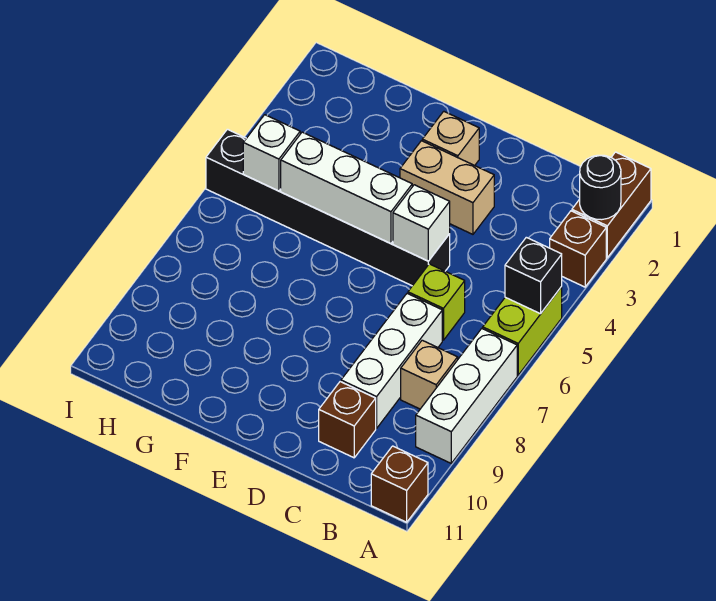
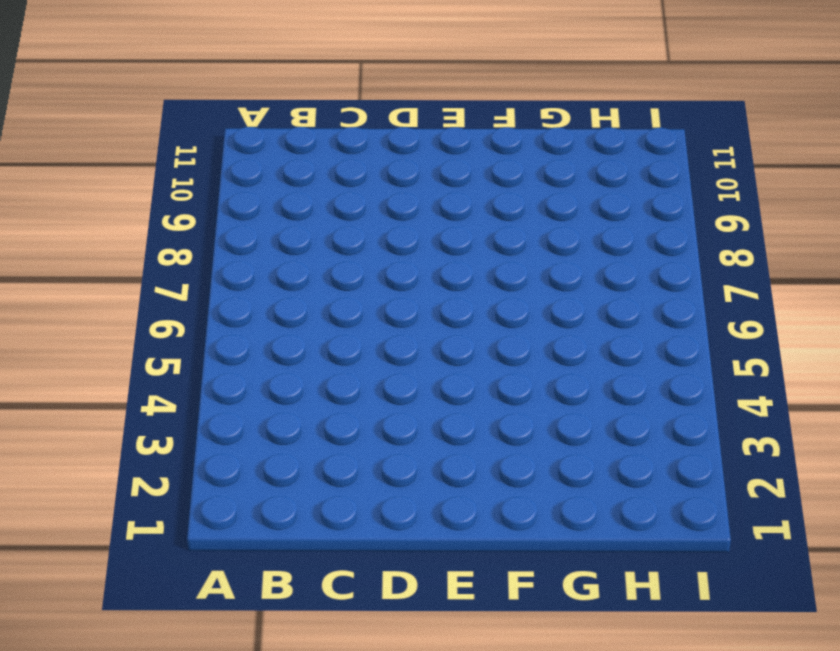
none -> brown 1x2 brick [572,152,651,258]
none -> brown 1x1 brick [550,211,606,287]
none -> lime 1x2 brick [483,287,562,375]

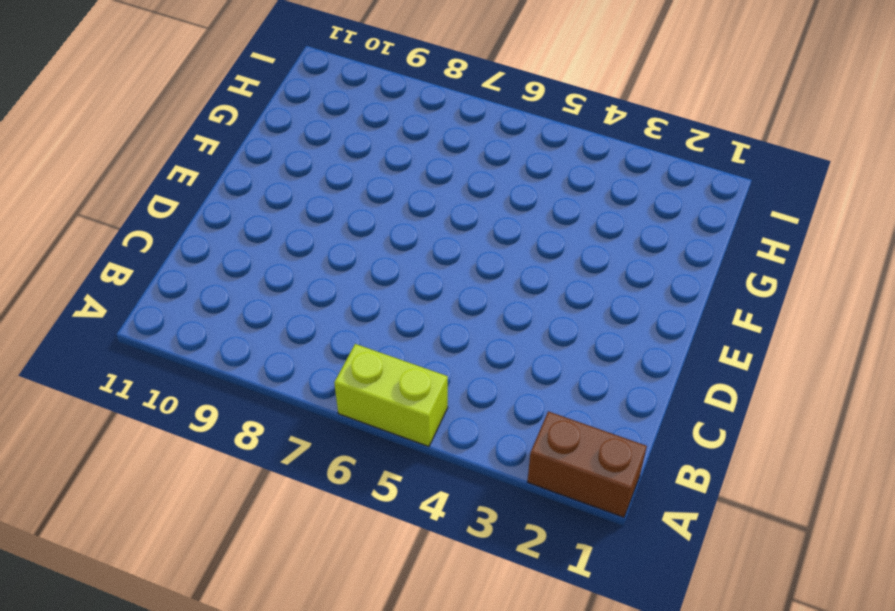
none -> brown 1x1 brick [550,211,606,287]
none -> white 1x3 brick [416,329,517,463]
none -> brown 1x1 brick [371,446,428,522]

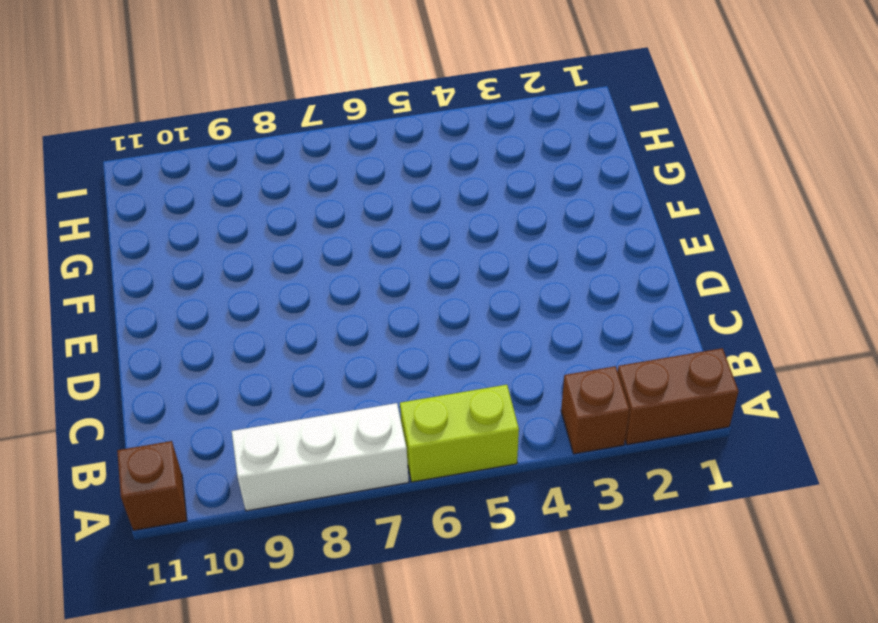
none -> tan 1x1 brick [401,340,458,409]
none -> lime 1x1 brick [408,264,465,340]
none -> white 1x3 brick [341,294,442,428]

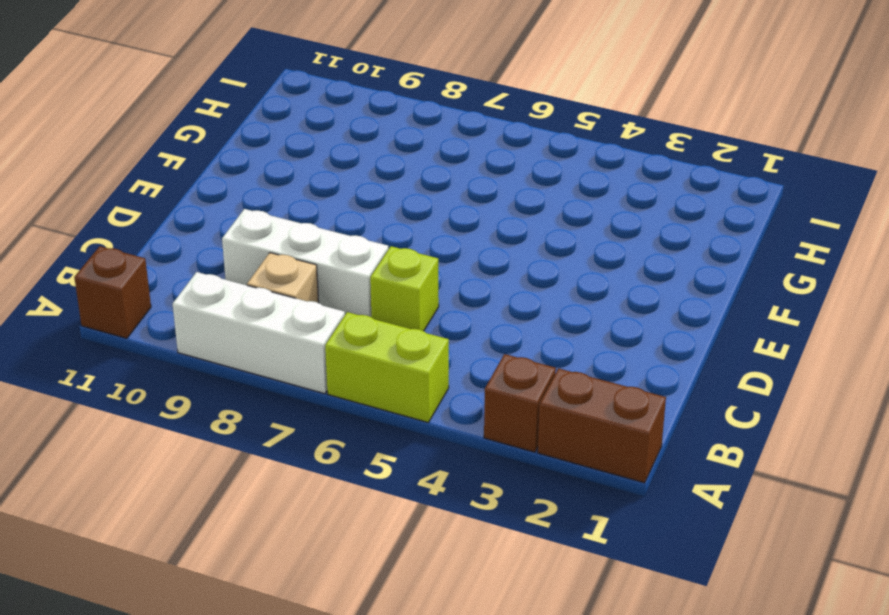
none -> brown 1x1 brick [319,382,376,458]
none -> tan 1x2 brick [400,141,494,234]
none -> black 1x6 brick [206,129,450,286]

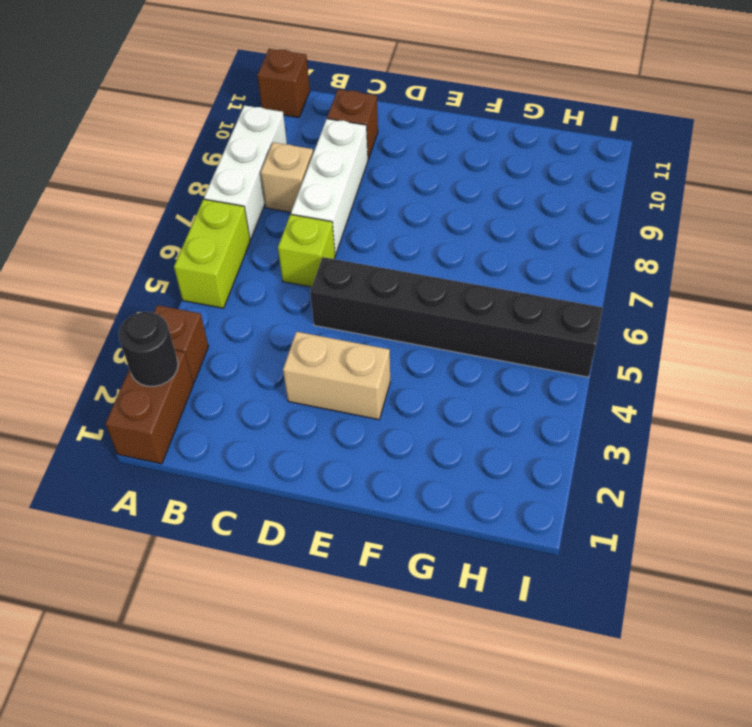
none -> tan 1x1 brick [422,111,479,166]
none -> black 1x1 brick [505,237,562,314]
none -> white 1x1 brick [393,185,450,261]

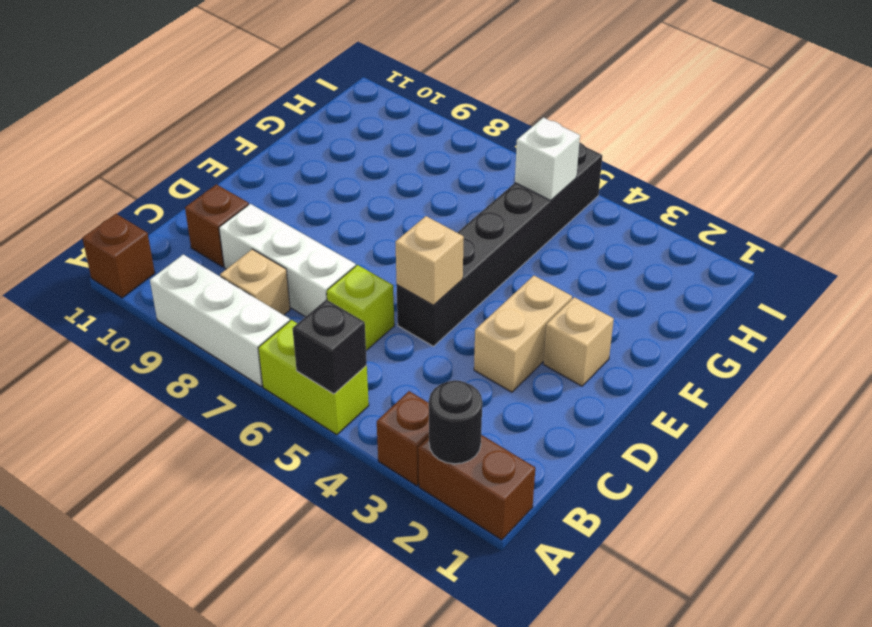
tan 1x1 brick [395,216,464,305] -> white 1x1 brick [393,185,450,261]
none -> white 1x3 brick [281,132,412,244]

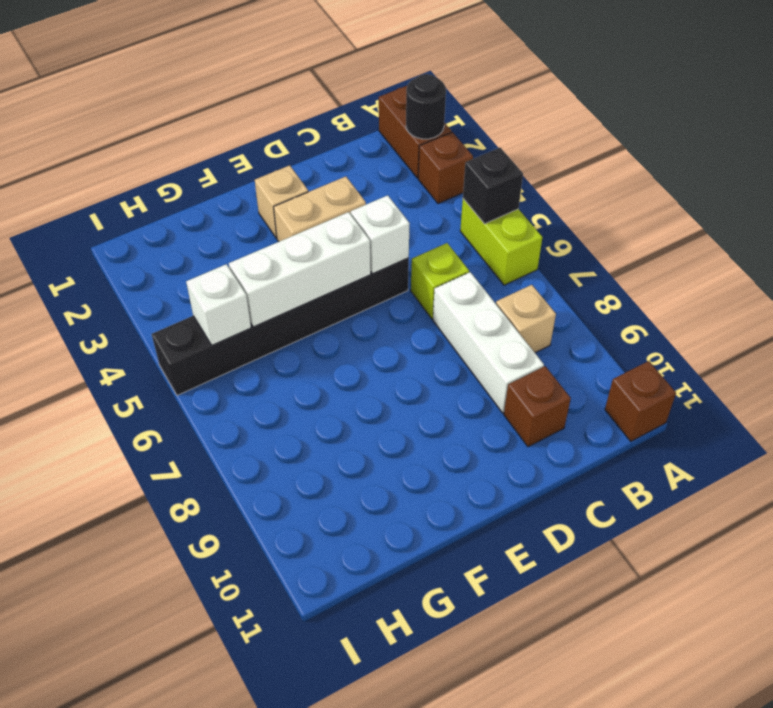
none -> white 1x3 brick [416,329,517,463]

